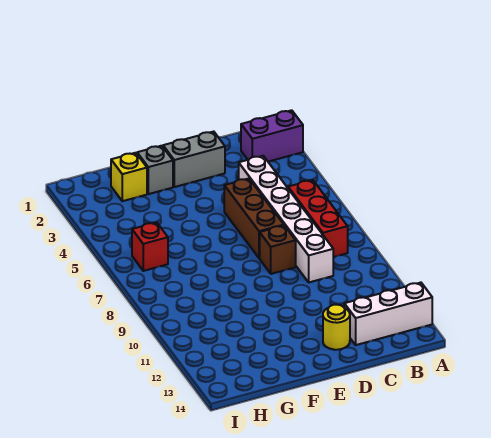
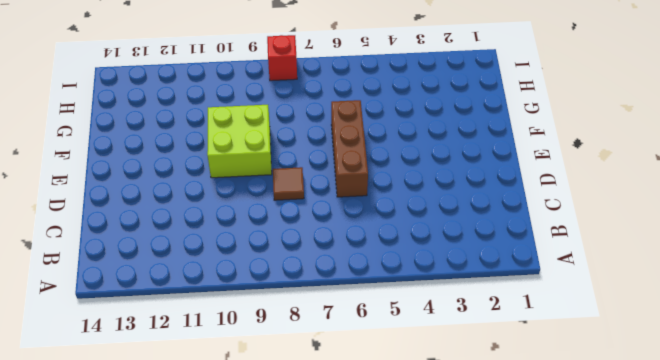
brown 1x3 brick [331,100,368,197] -> brown 1x3 brick turned to [224,179,284,258]
brown 1x1 tile [273,167,304,200] -> brown 1x1 brick [260,226,296,274]
lime 2x2 brick [207,105,272,178] -> none
red 1x1 brick [267,35,297,81] -> red 1x1 brick moved to [132,222,168,271]
none -> purple 1x2 brick [241,110,303,161]
none -> white 1x3 brick [344,283,432,345]

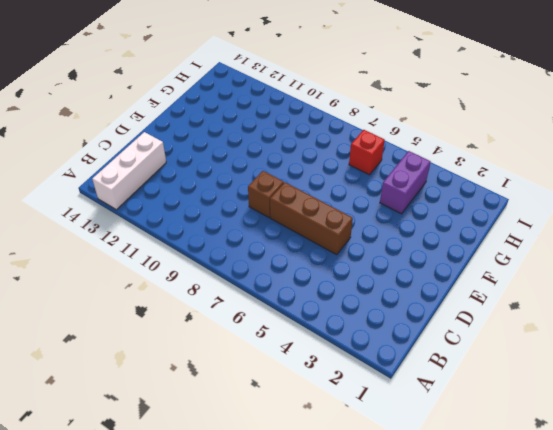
purple 1x2 brick [380,151,431,214] -> purple 1x2 brick moved to [241,110,303,161]
none -> red 1x3 brick [288,180,348,257]
none -> white 1x6 brick [239,156,333,282]

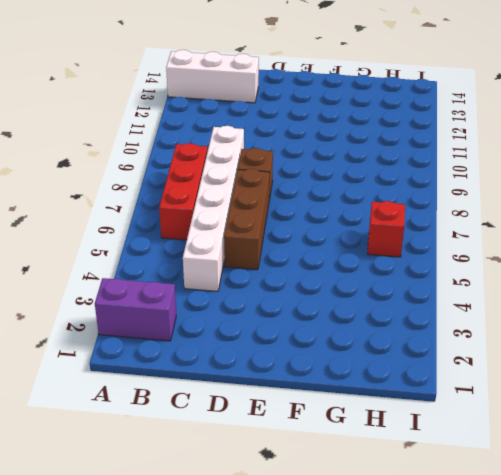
none -> grey 1x2 brick [163,132,225,187]
none -> yellow 1x1 round brick [323,305,350,350]

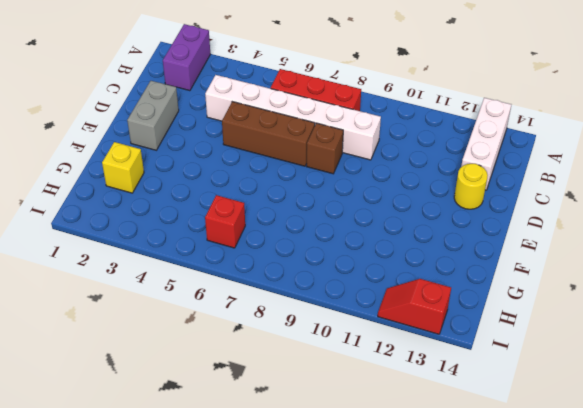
red 1x2 slope [378,279,451,334] -> none
none -> grey 1x1 brick [137,146,173,194]

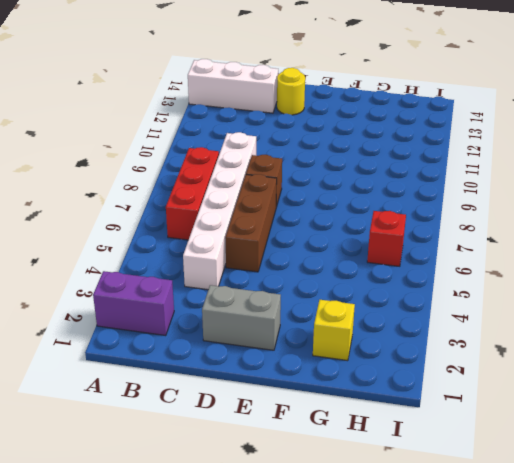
none -> grey 1x1 brick [137,146,173,194]

